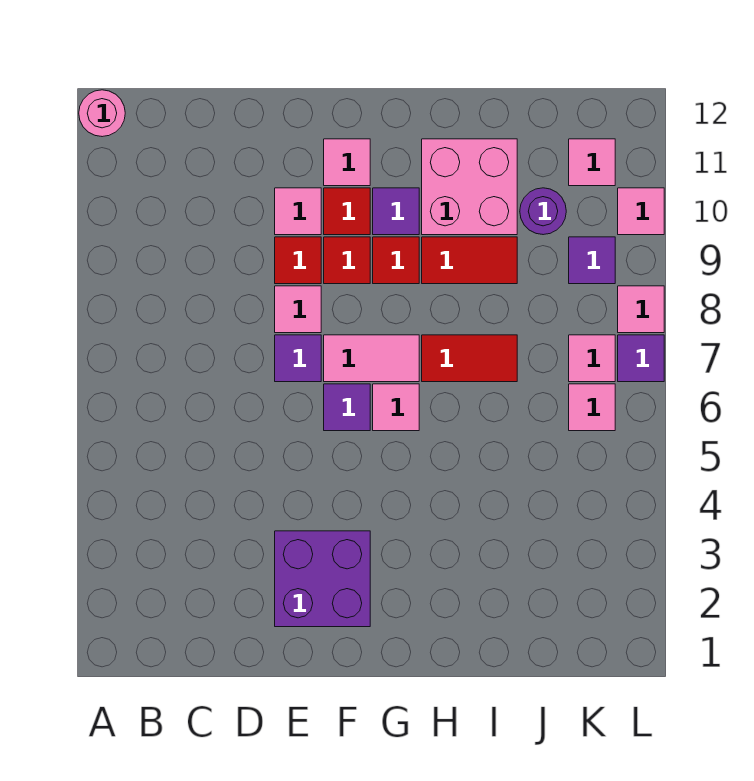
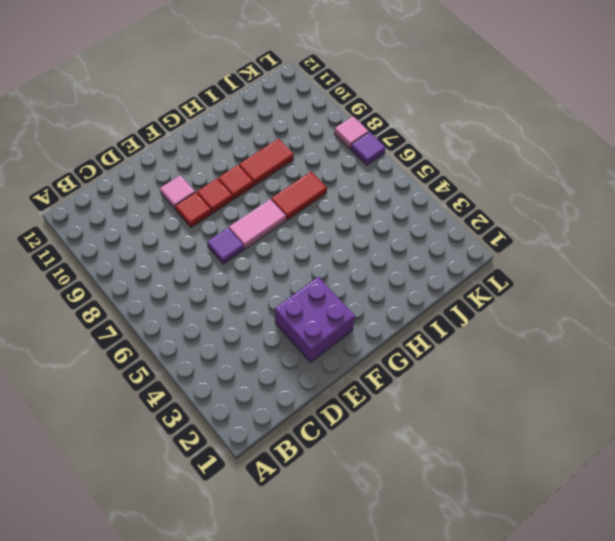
none -> pink 1x1 round brick [79,90,125,137]
none -> pink 1x1 tile [275,286,321,333]
none -> purple 1x1 tile [324,384,370,431]

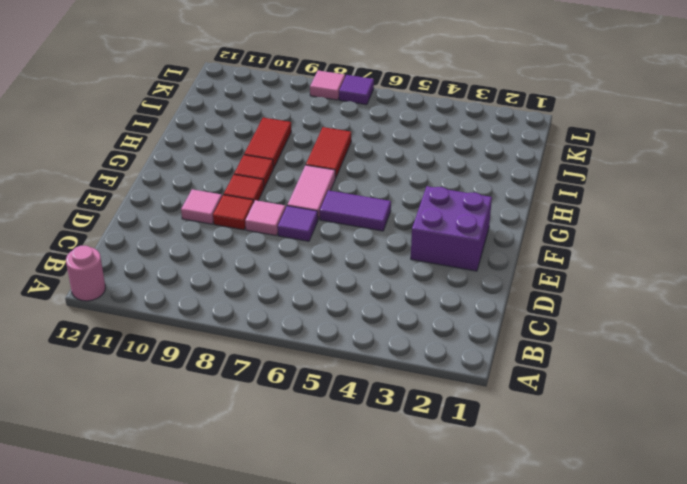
purple 1x2 tile [320,190,391,231] -> purple 1x1 tile [324,384,370,431]
none -> red 1x1 tile [324,188,370,235]
none -> pink 1x1 tile [324,139,370,186]
none -> pink 1x1 tile [373,384,419,431]

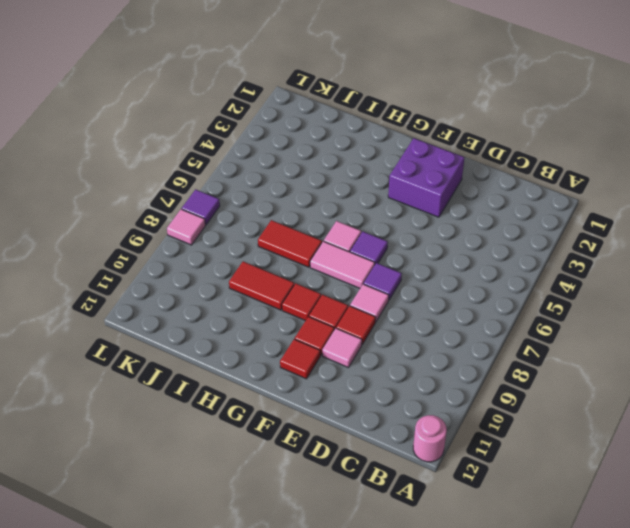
red 1x1 tile [280,339,320,379] -> pink 1x1 tile [324,139,370,186]
none -> purple 1x1 tile [373,188,419,235]
none -> pink 2x2 brick [422,139,517,235]
none -> purple 1x1 round brick [520,188,566,235]

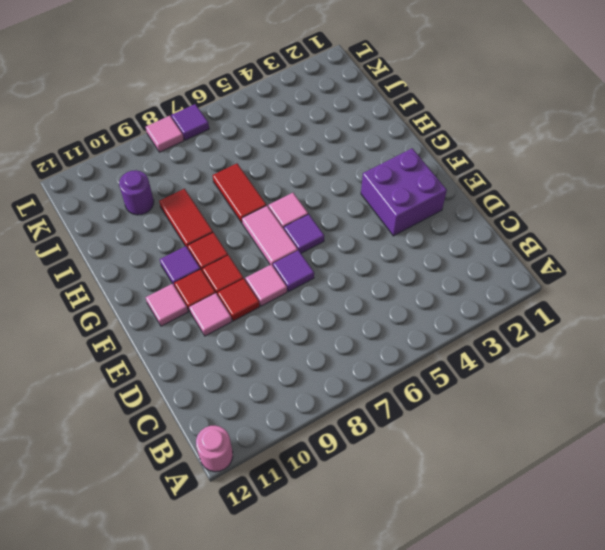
none -> pink 2x2 brick [422,139,517,235]
none -> pink 1x1 tile [569,384,615,431]
none -> pink 1x1 tile [569,335,615,382]

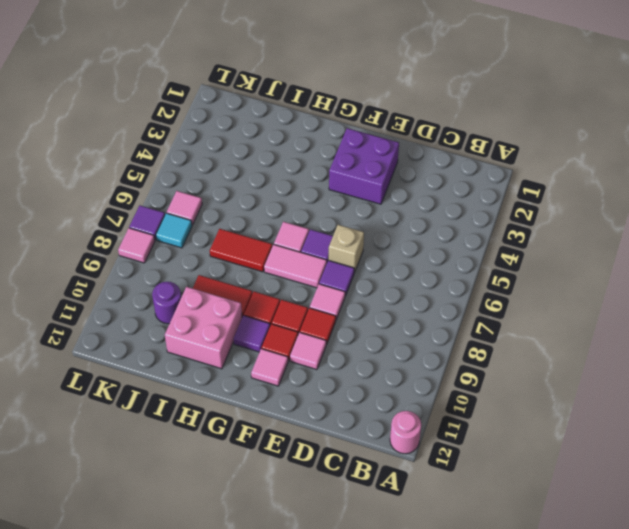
tan 1x1 brick [329,225,364,272] -> none
cyan 1x1 tile [156,213,192,248] -> pink 1x1 tile [569,335,615,382]
none -> purple 1x1 tile [569,237,615,284]
none -> pink 1x1 tile [569,139,615,186]
none -> pink 1x1 tile [618,188,664,235]

